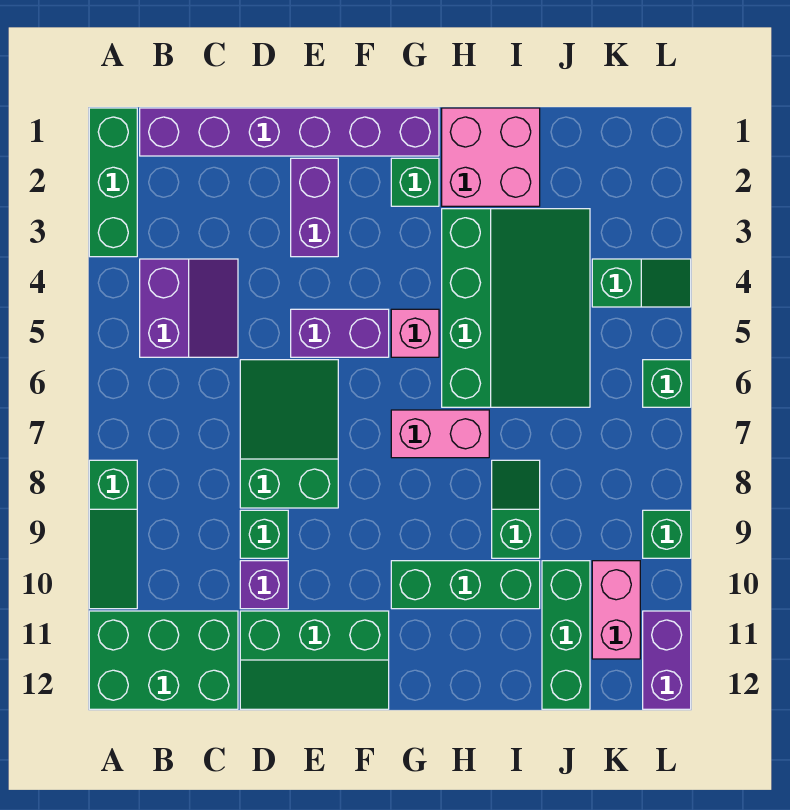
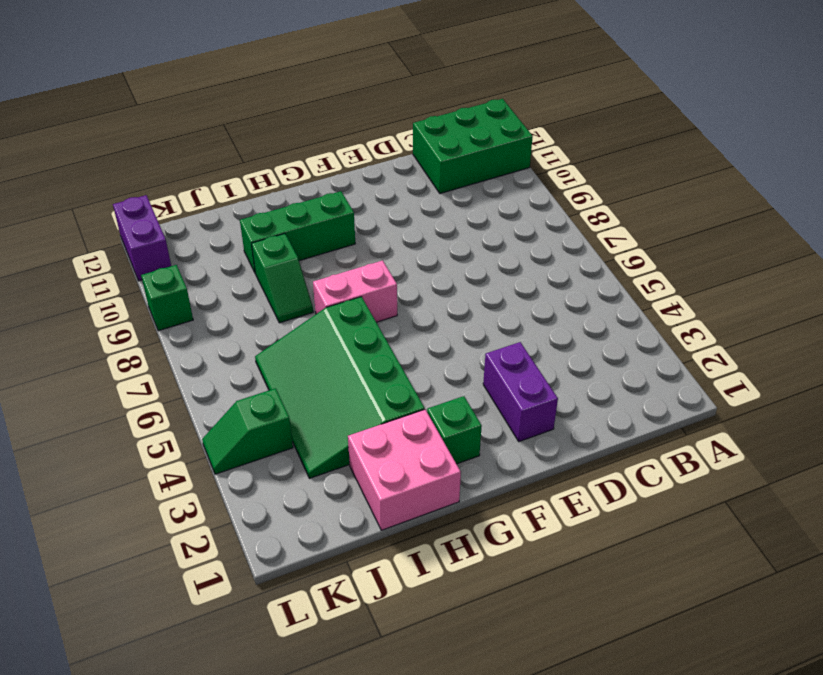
none -> green 1x3 brick [89,108,137,257]
none -> green 1x3 slope [89,460,137,609]
none -> purple 1x6 brick [140,108,439,156]

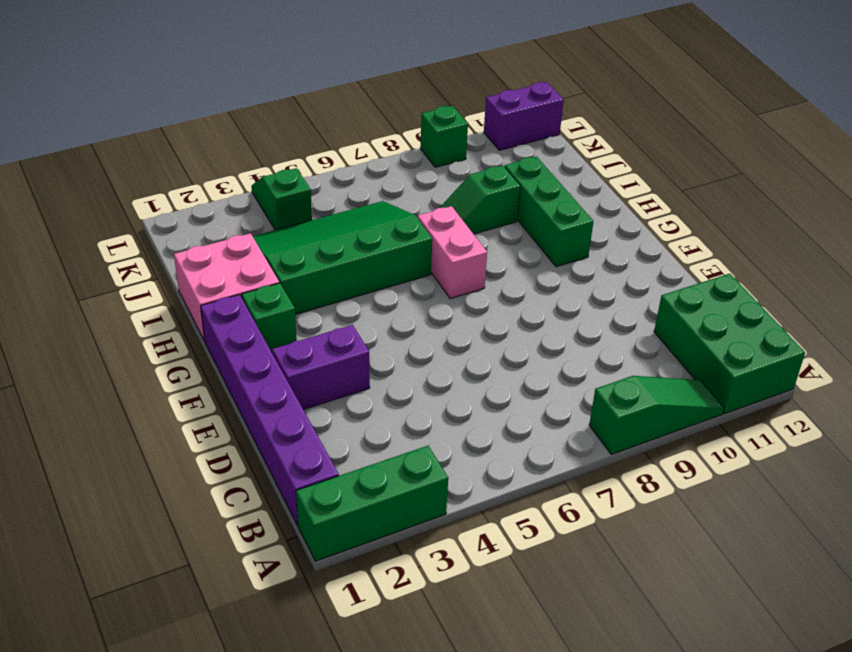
none -> purple 2x2 slope [140,259,238,357]
none -> green 2x3 slope [240,360,338,508]
none -> green 1x1 brick [240,510,288,558]

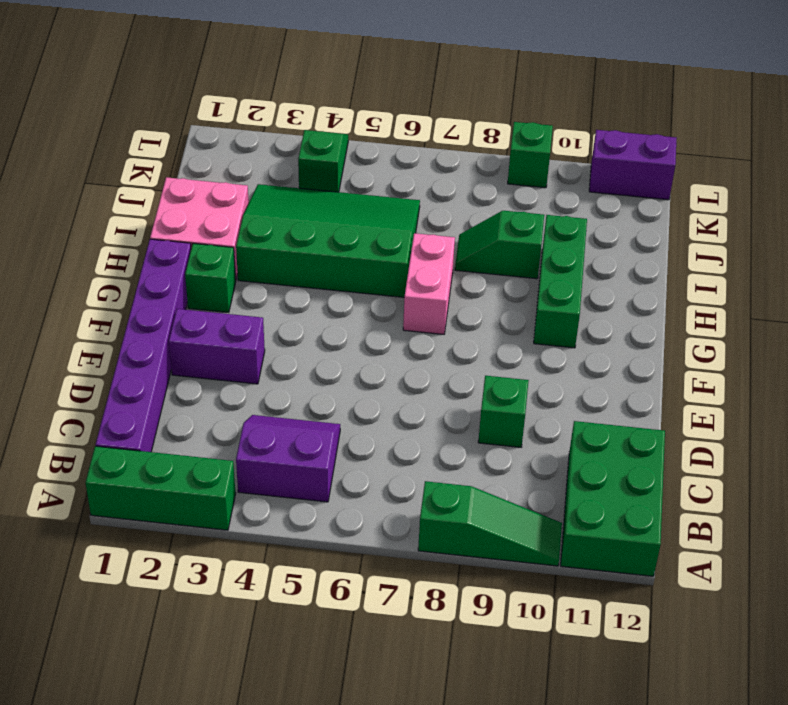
none -> green 2x3 slope [240,360,338,508]
none -> purple 1x1 brick [240,561,288,609]
none -> green 2x3 slope [240,611,389,709]

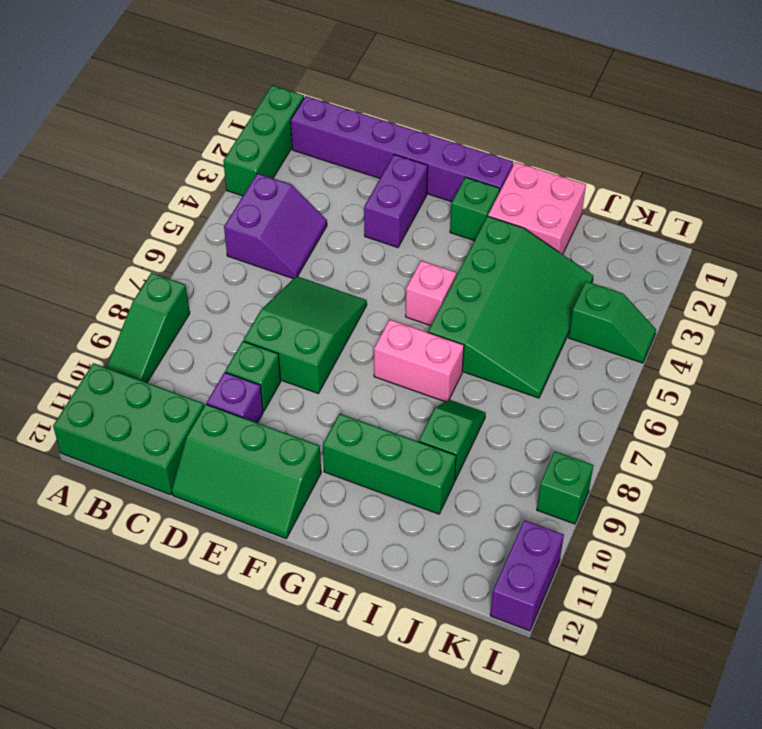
none -> purple 1x2 brick [291,309,389,357]
none -> green 1x3 brick [542,561,590,709]
none -> pink 1x2 brick [592,561,640,659]

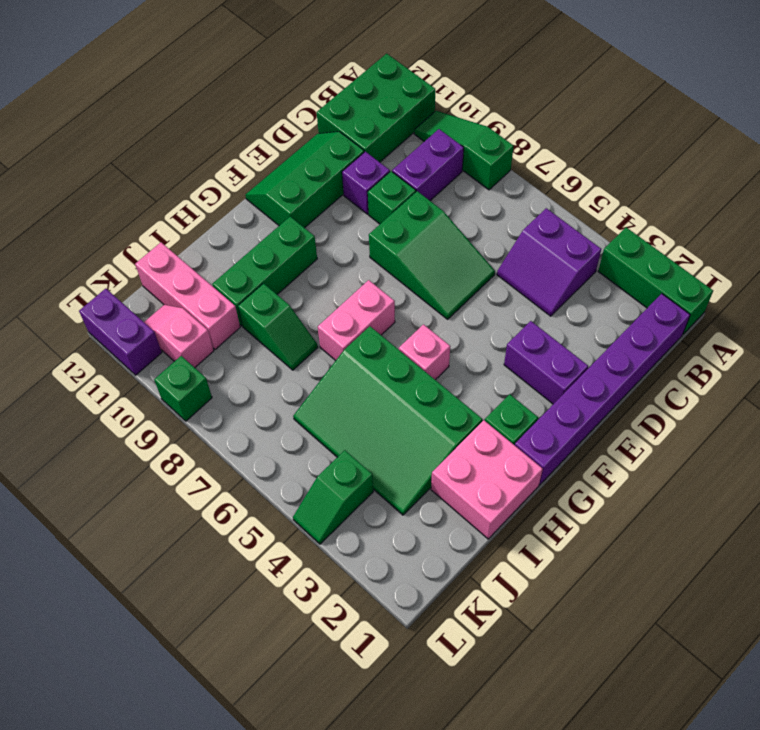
purple 1x2 brick [392,129,464,201] -> purple 1x2 brick moved to [291,309,389,357]
pink 1x3 brick [135,242,240,349] -> green 1x3 brick [542,561,590,709]
pink 1x2 slope [144,305,214,368] -> pink 1x2 brick [592,561,640,659]
none -> green 1x1 brick [643,360,691,407]

